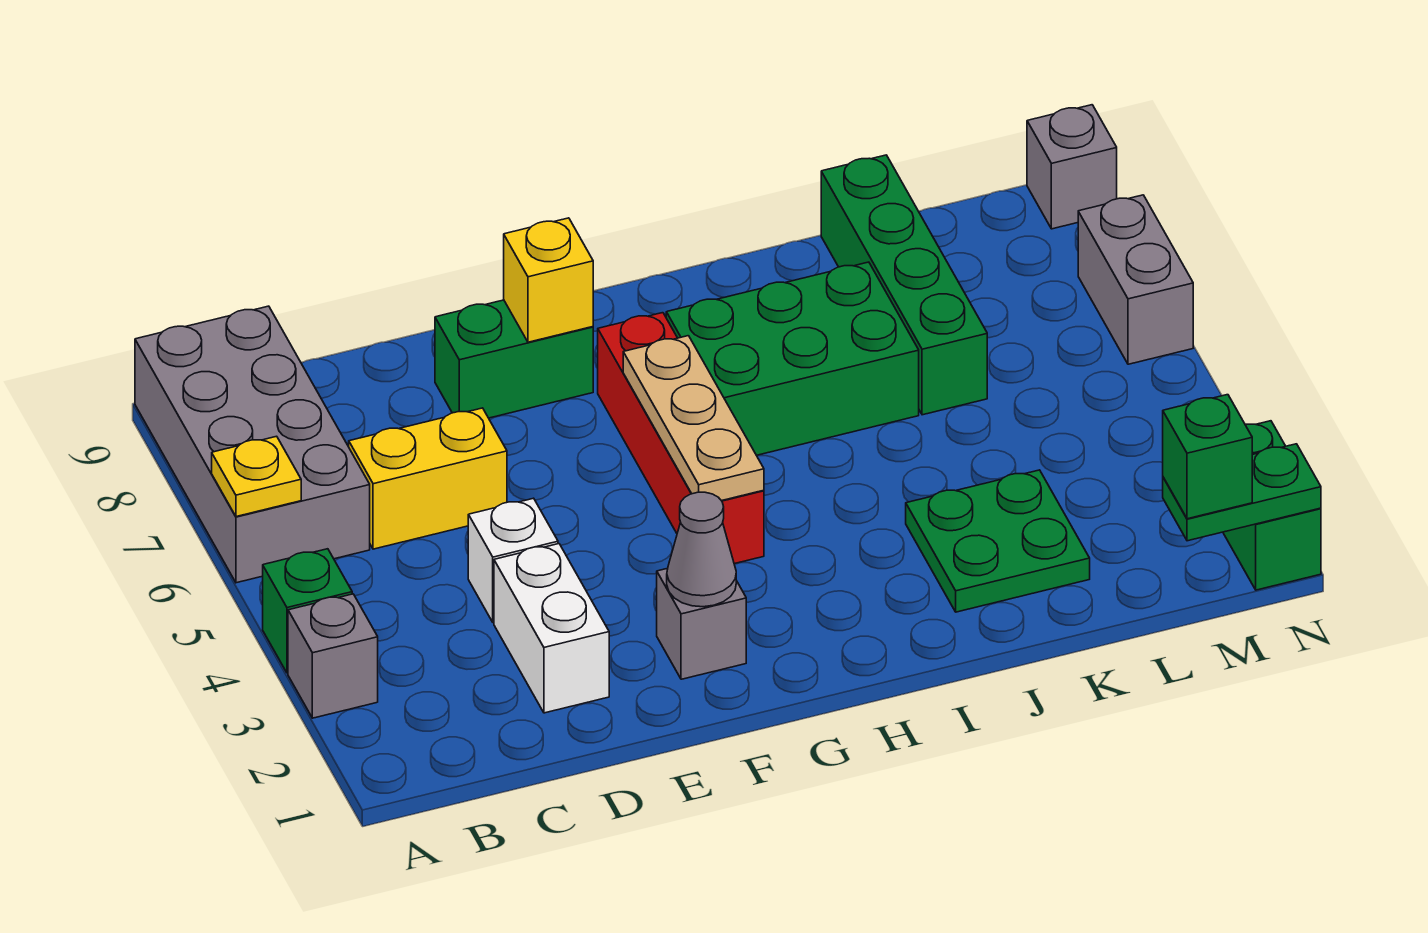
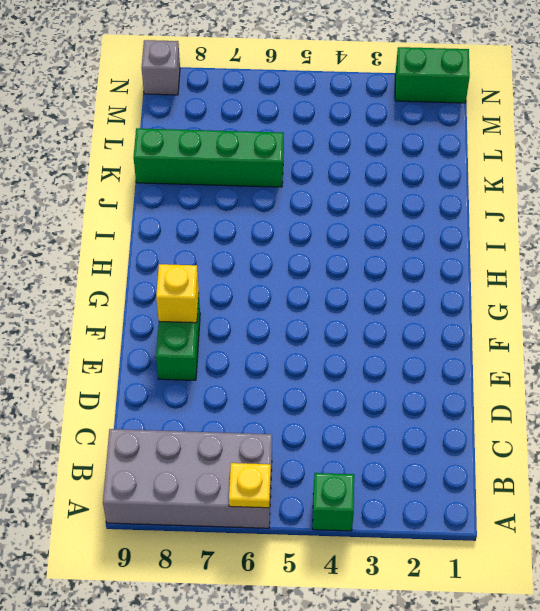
none -> grey 1x1 brick [288,594,378,718]
none -> yellow 1x2 brick [349,408,507,549]
none -> white 1x2 brick [494,544,609,713]

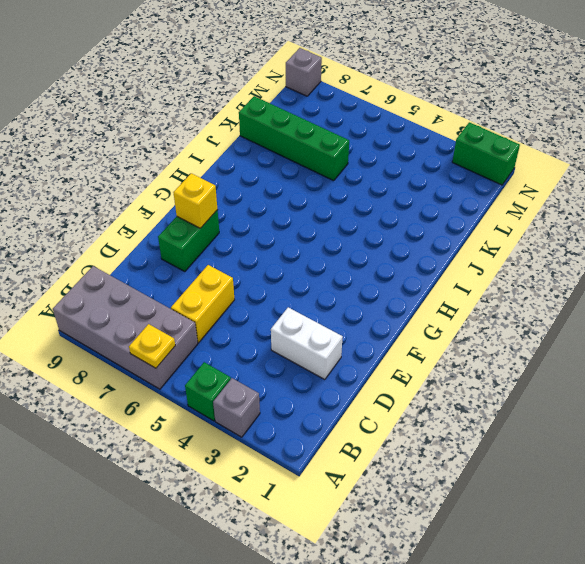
none -> white 1x1 brick [468,498,558,623]
none -> grey 1x1 brick [657,568,746,679]
none -> red 1x4 brick [598,313,764,564]

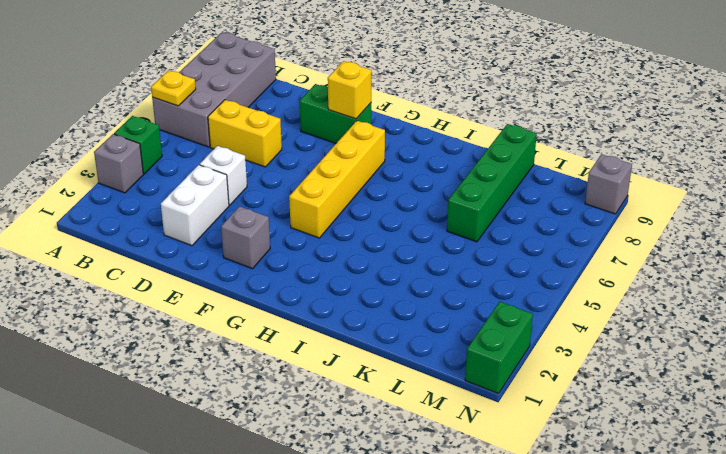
yellow 1x4 brick [289,121,385,238] -> red 1x4 brick [598,313,764,564]
none -> green 2x3 brick [666,262,919,455]
none -> green 2x2 plate [906,470,1090,612]
none -> grey 1x2 brick [1078,195,1193,364]

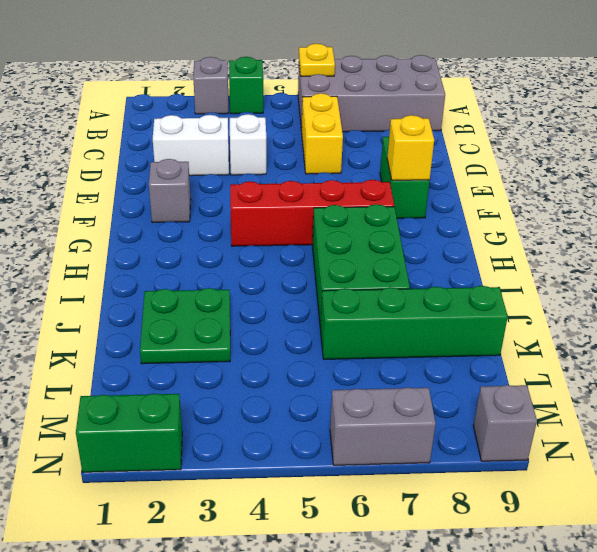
none -> grey 1x1 cone [667,492,736,607]
none -> tan 1x3 plate [623,336,764,501]
none -> green 1x2 plate [1163,444,1321,541]

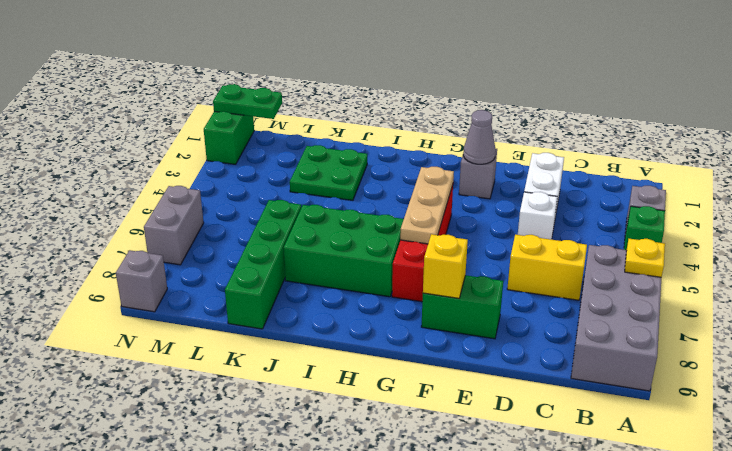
none -> green 1x1 brick [1163,395,1252,519]

